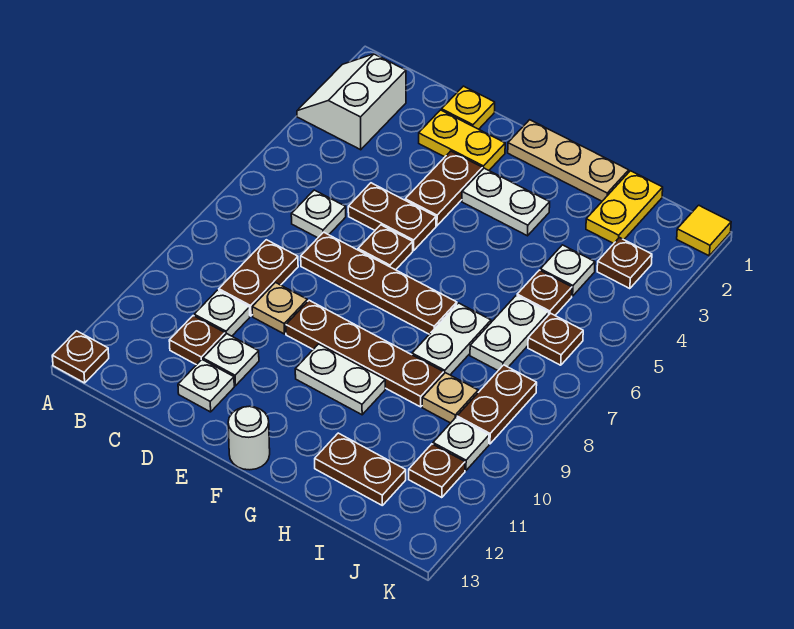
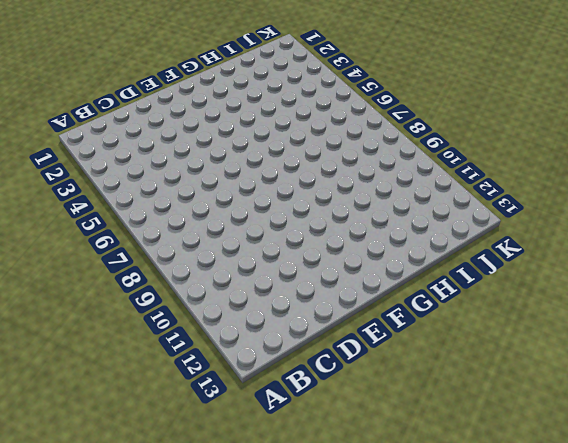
none -> white 2x2 slope [297,54,406,150]
none -> brown 1x1 plate [52,331,109,383]
none -> white 1x1 plate [291,190,346,238]
none -> brown 1x2 plate [219,240,298,316]

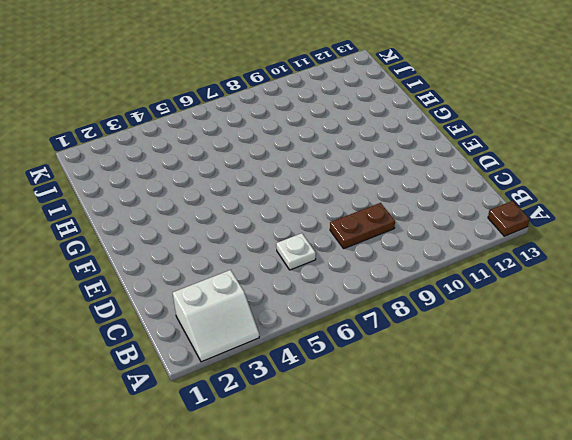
none -> white 1x1 plate [194,290,250,336]
none -> brown 1x1 plate [169,316,225,365]
none -> yellow 1x1 plate [442,86,495,129]
none -> yellow 1x2 plate [419,110,505,170]

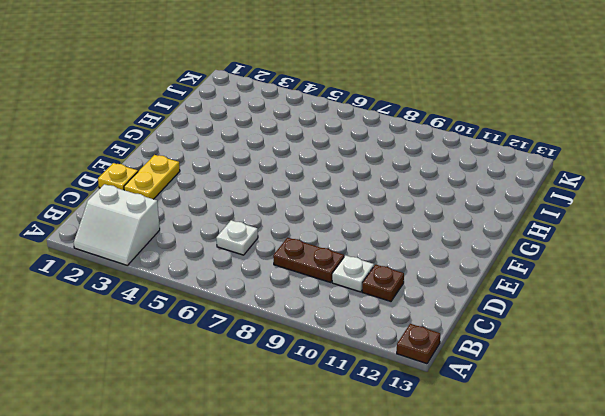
none -> brown 1x2 plate [348,183,436,250]
none -> brown 1x4 plate [301,232,457,334]
none -> tan 1x1 plate [252,283,307,334]
none -> white 1x1 plate [203,333,259,386]

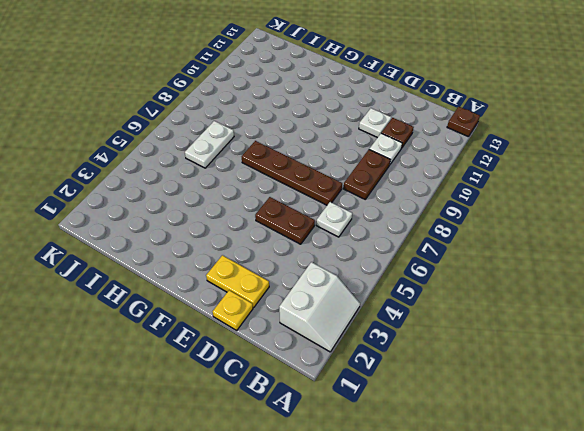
none -> tan 1x1 plate [252,283,307,334]
none -> white 1x1 plate [178,360,234,412]
none -> brown 1x2 plate [405,151,482,226]
none -> brown 1x1 plate [358,225,413,270]

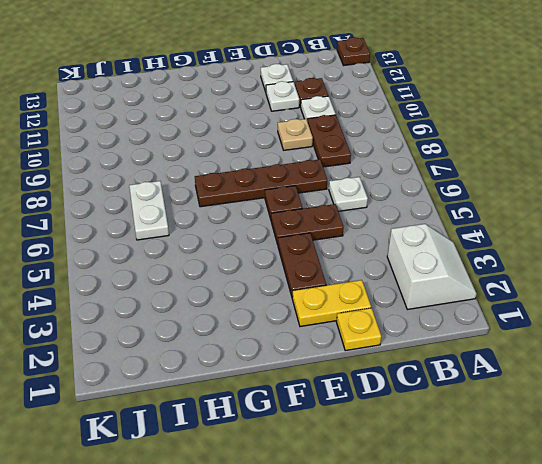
none -> brown 1x4 plate [286,300,444,407]
none -> tan 1x3 plate [508,120,629,201]
none -> white 1x2 plate [462,168,550,236]
none -> white 1x2 plate [295,344,385,415]

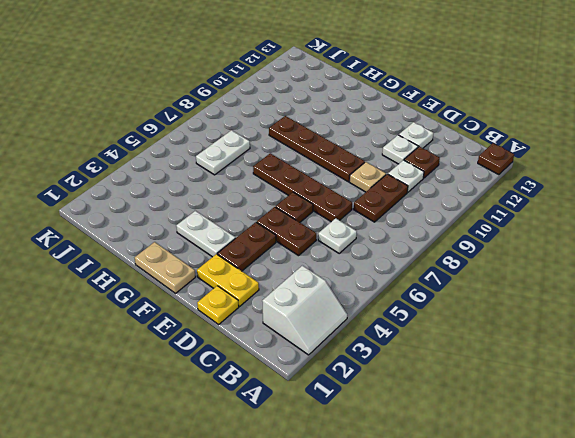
tan 1x2 plate [135,242,196,293] -> tan 1x3 plate [508,120,629,201]
none -> white 1x2 plate [295,344,385,415]
none -> white 1x1 round brick [228,406,270,470]
none -> white 1x2 plate [412,303,491,375]
none -> brown 1x2 plate [315,433,406,506]

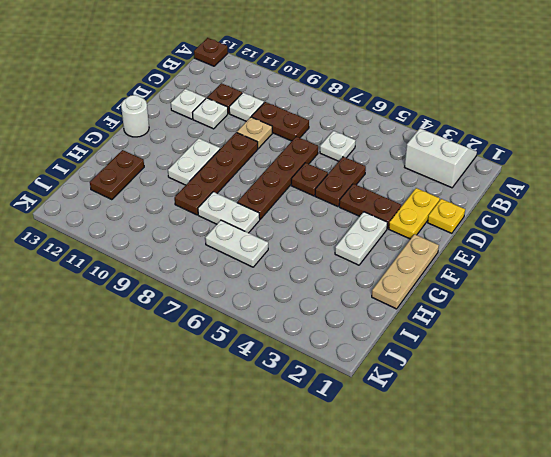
none -> yellow 1x2 plate [586,171,663,244]
none -> white 1x1 plate [540,245,595,296]
none -> brown 1x1 plate [517,270,572,315]
none -> tan 1x1 plate [422,373,478,423]

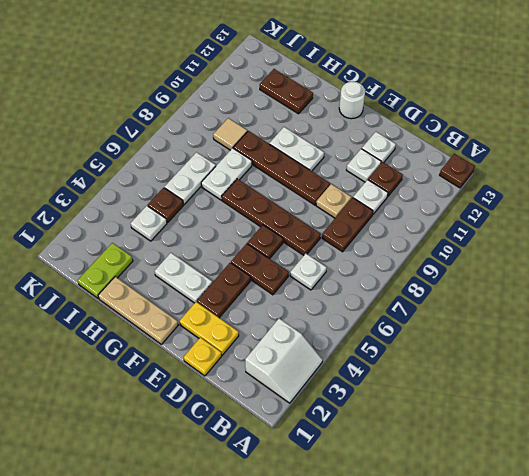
lime 1x2 plate [78,243,133,298] -> yellow 1x2 plate [586,171,663,244]
tan 1x1 tile [213,118,247,150] -> tan 1x1 plate [422,373,478,423]
none -> brown 1x1 plate [597,238,652,289]
none -> brown 1x1 plate [528,313,583,365]
none -> brown 1x2 plate [457,365,537,444]
none -> white 1x1 plate [433,418,489,471]

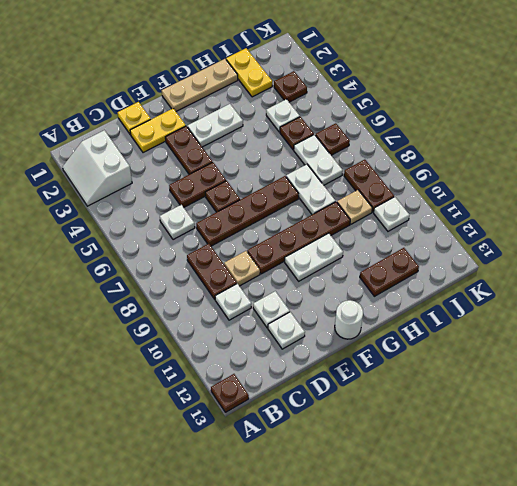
none -> brown 1x1 plate [169,316,225,365]
none -> brown 1x1 plate [409,444,465,498]
none -> yellow 1x1 tile [677,205,731,256]

